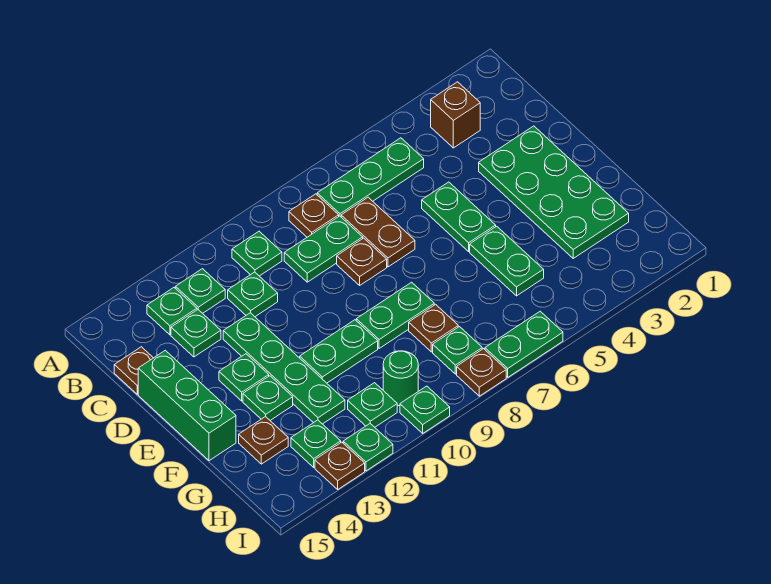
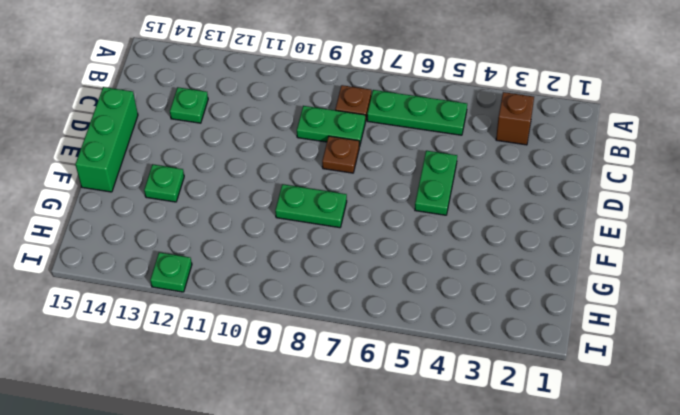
none -> green 1x1 plate [232,231,282,276]
none -> green 1x1 plate [175,269,225,313]
none -> green 1x1 plate [147,288,197,335]
none -> brown 1x2 plate [341,197,415,267]

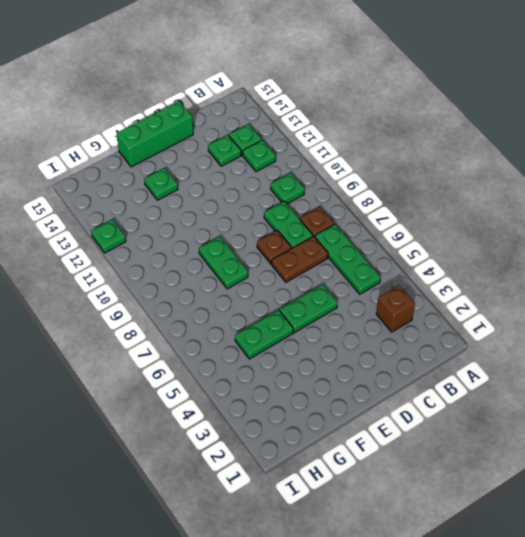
none -> green 1x1 plate [228,272,278,317]
none -> brown 1x1 plate [114,347,153,394]
none -> green 2x4 plate [479,126,629,258]
none -> green 1x4 plate [223,313,345,424]

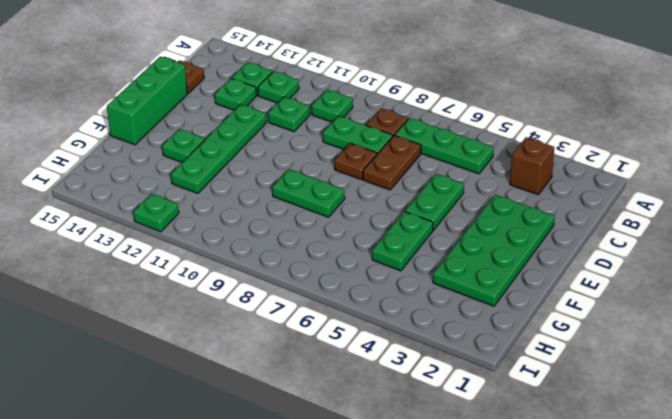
none -> green 1x1 plate [219,354,269,401]
none -> green 1x2 plate [300,320,378,383]
none -> brown 1x1 plate [409,304,458,352]
none -> brown 1x1 plate [239,416,288,464]

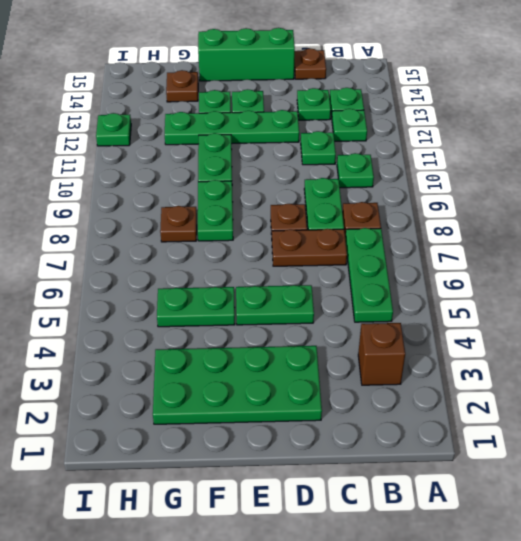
none -> green 1x1 plate [433,327,482,374]
none -> green 1x1 round brick [383,351,418,406]
none -> green 1x1 plate [348,383,397,427]
none -> green 1x1 plate [291,420,341,467]

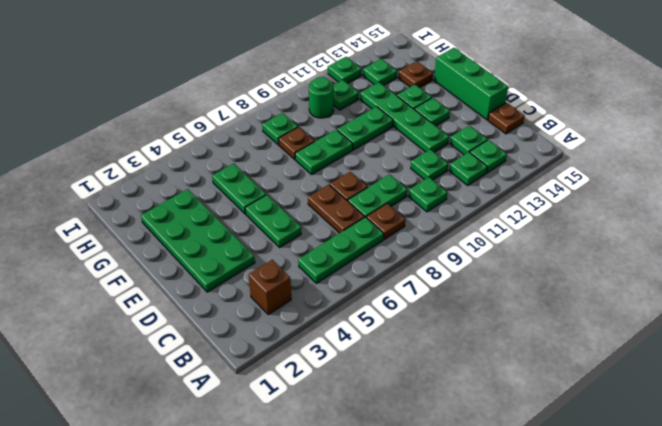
none -> green 1x2 plate [485,311,563,377]
none -> brown 1x1 plate [457,349,506,396]
none -> green 1x1 plate [400,386,450,433]
none -> brown 1x1 plate [315,442,365,489]

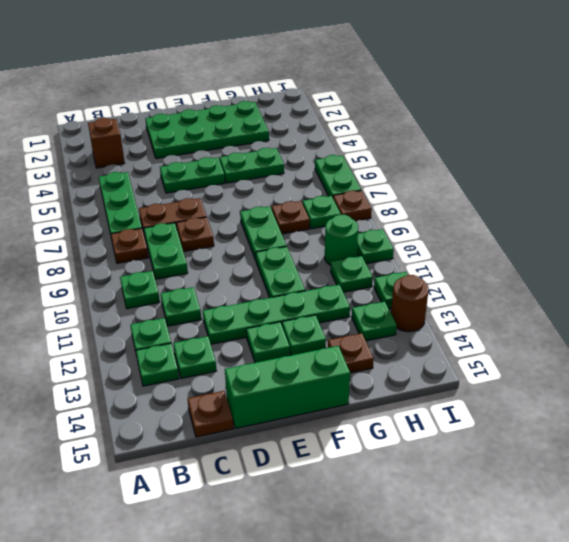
brown 1x1 round brick [391,275,429,332] -> brown 1x1 plate [315,442,365,489]

